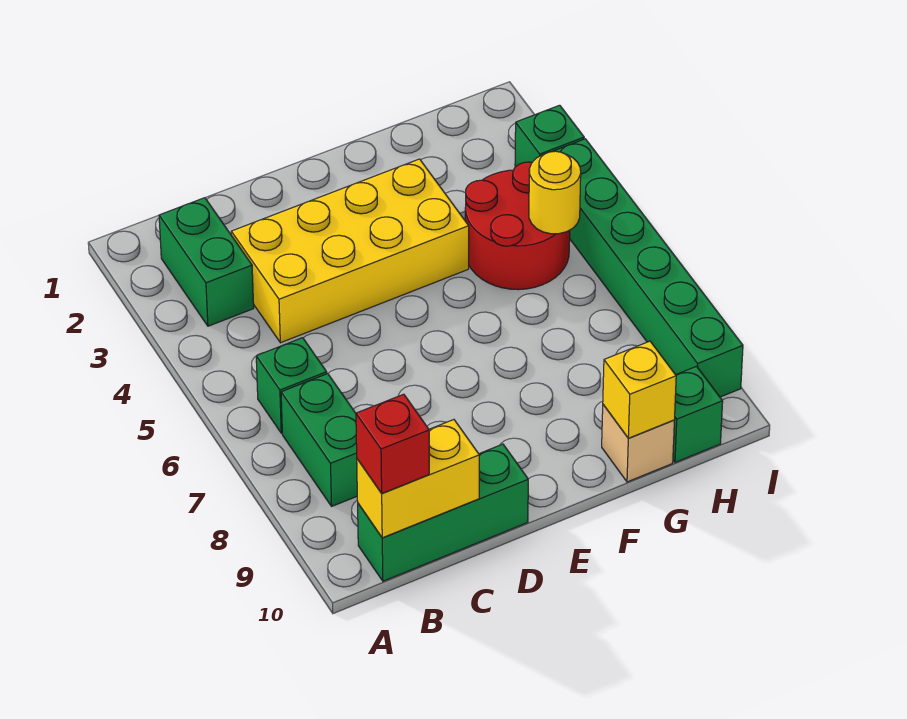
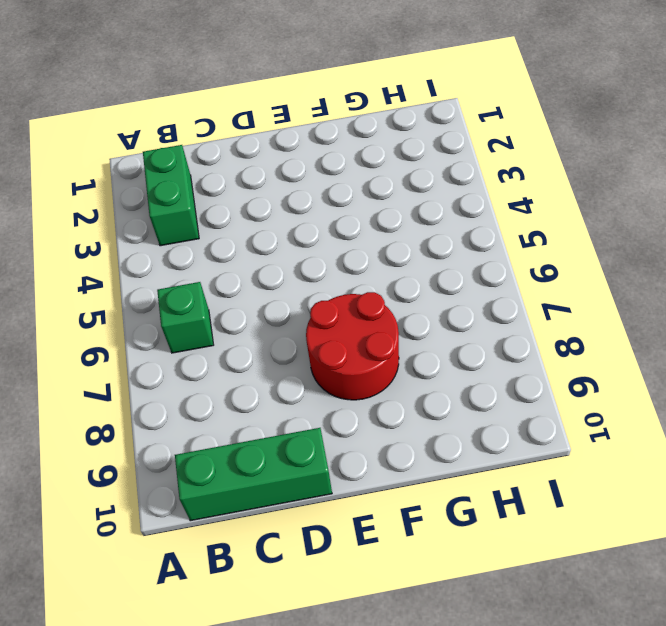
red 2x2 round brick [306,292,399,400] -> red 2x2 round brick moved to [465,162,570,290]
none -> green 1x2 brick [281,374,357,506]
none -> yellow 2x4 brick [231,159,469,343]
none -> tan 1x1 brick [602,405,674,482]

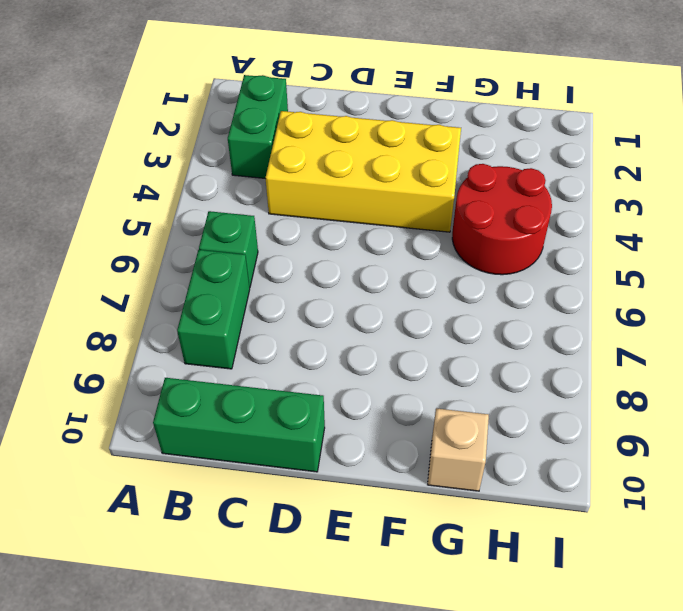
none -> green 1x1 brick [673,366,723,462]
none -> green 1x1 brick [515,105,584,166]
none -> green 1x6 brick [553,139,743,397]

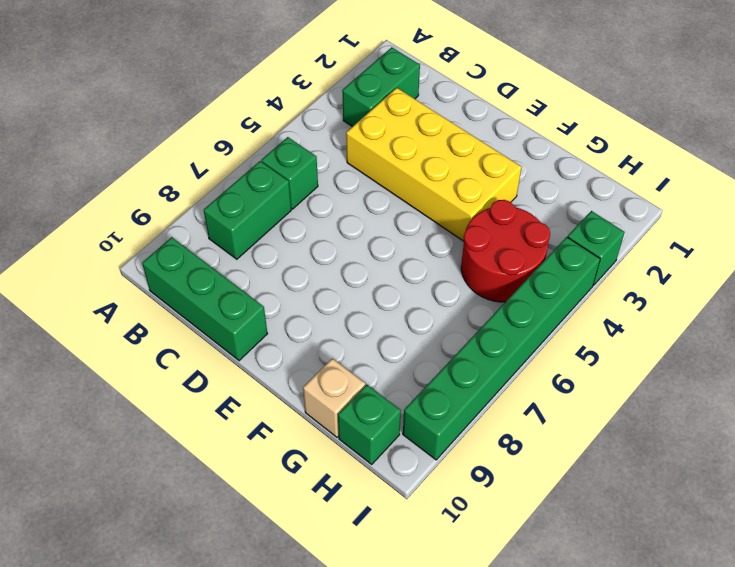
none -> yellow 1x2 brick [357,420,479,538]
none -> yellow 1x1 brick [603,341,676,438]
none -> yellow 1x1 round brick [529,151,581,234]

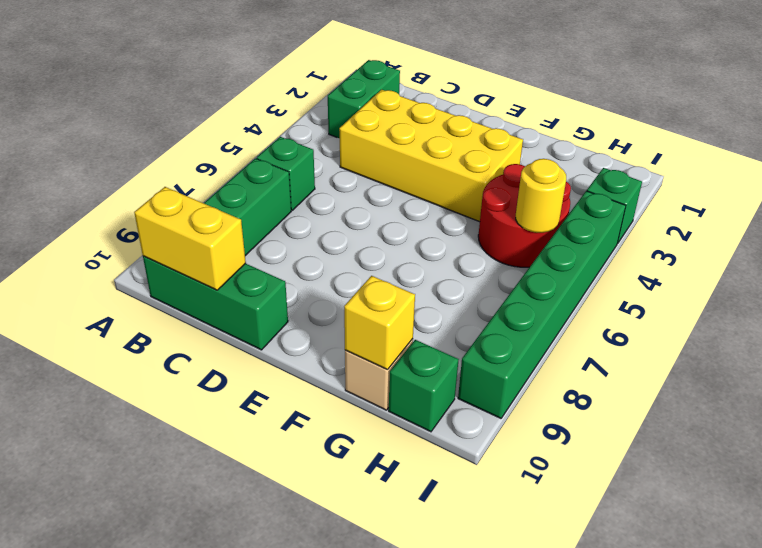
none -> red 1x1 brick [356,394,429,494]

